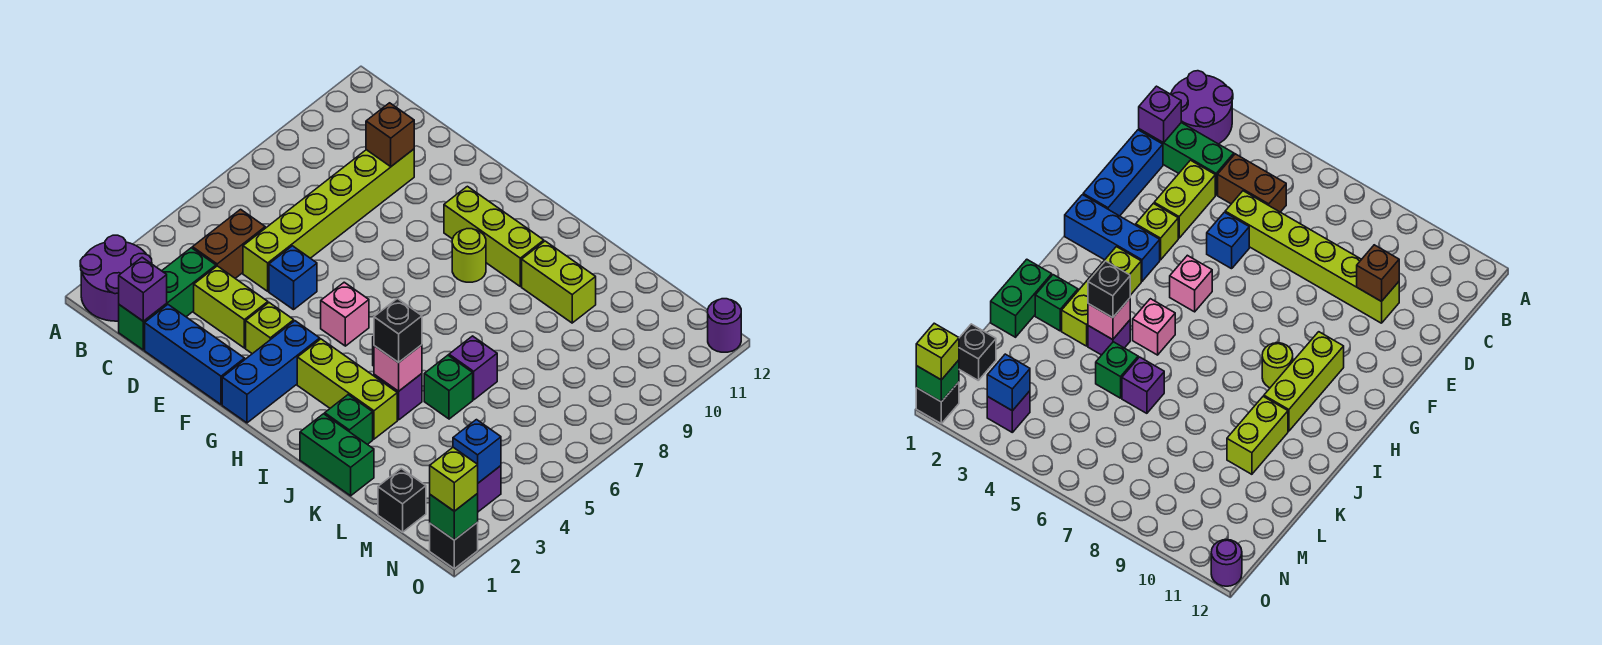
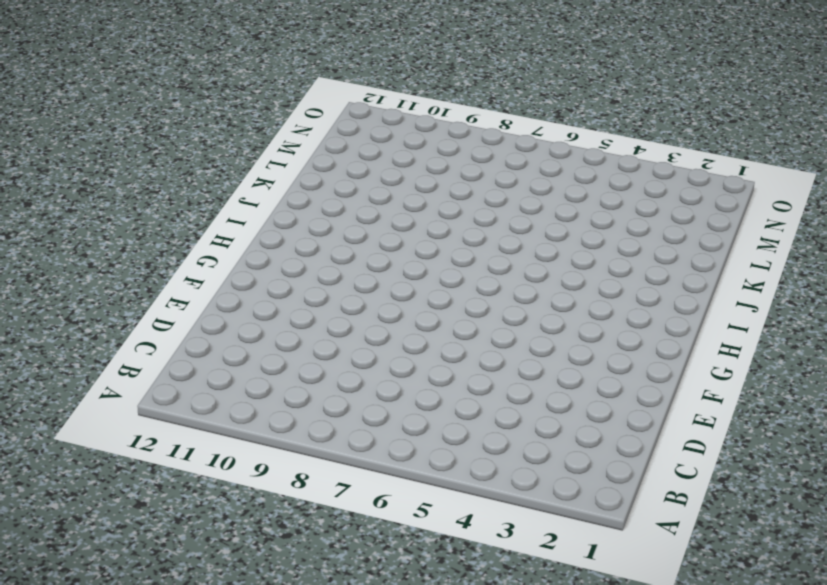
none -> purple 2x2 round brick [80,235,152,321]
none -> green 1x3 brick [119,248,216,350]
none -> brown 1x2 brick [193,209,265,278]
none -> blue 1x3 brick [145,305,245,405]

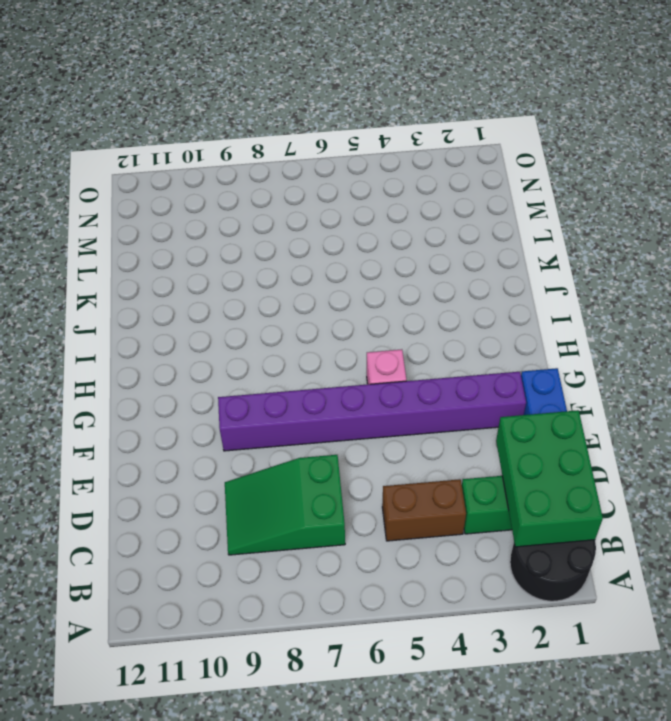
black 2x2 round brick [510,540,596,601] -> purple 2x2 round brick [80,235,152,321]
green 2x3 brick [496,410,603,547] -> purple 1x1 brick [119,257,167,321]
green 2x3 slope [225,455,345,555] -> lime 1x6 brick [243,149,414,291]
purple 1x8 brick [218,372,526,451] -> lime 1x1 brick [246,303,294,354]
none -> lime 1x2 brick [194,266,268,348]
none -> blue 1x1 brick [269,246,317,310]
none -> blue 1x3 brick [222,321,320,423]
none -> lime 1x3 brick [444,186,544,286]

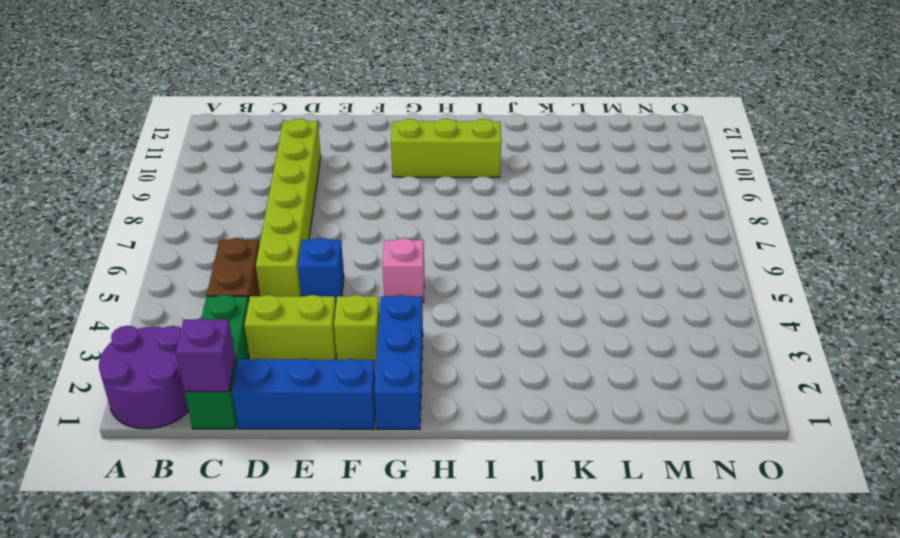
none -> lime 1x3 brick [297,339,397,439]
none -> lime 1x1 round brick [452,229,486,282]
none -> pink 1x1 brick [1133,299,1175,355]
none -> green 1x2 brick [300,414,374,496]

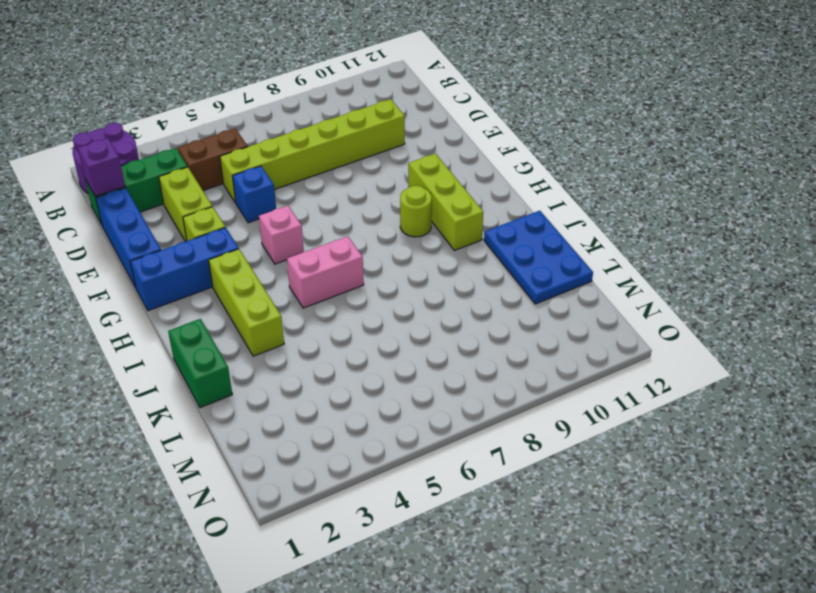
pink 1x2 brick [287,236,364,308] -> pink 1x1 brick [1133,299,1175,355]
blue 2x3 plate [484,211,593,304] -> none
none -> green 1x1 brick [325,395,373,444]
none -> purple 1x1 brick [374,374,422,420]
none -> lime 1x2 brick [522,241,596,323]
none -> green 1x1 brick [424,355,473,419]

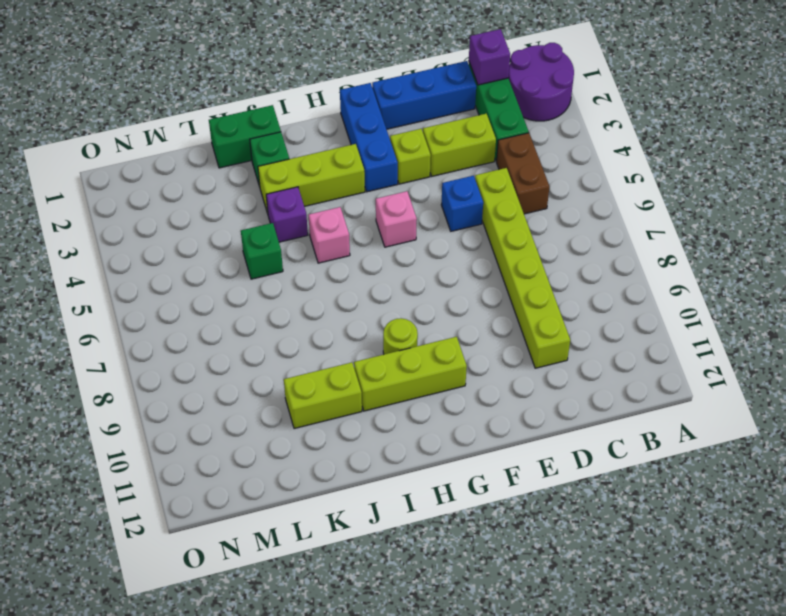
none -> purple 1x1 brick [449,336,497,400]
none -> black 1x1 brick [378,469,426,532]
none -> purple 1x1 brick [477,466,501,512]
none -> black 1x1 brick [430,522,478,569]

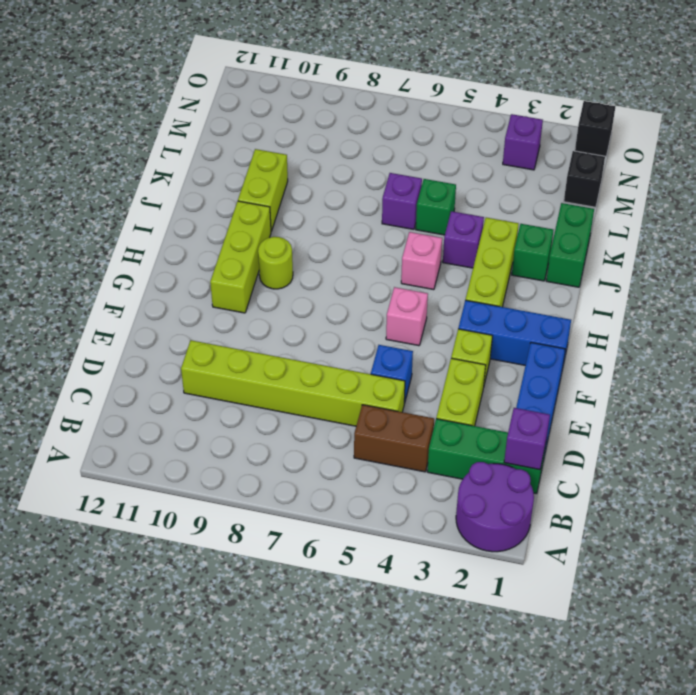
none -> purple 1x1 round brick [708,299,741,352]
none -> brown 1x1 brick [366,103,414,166]
none -> pink 1x1 brick [374,345,422,391]
none -> blue 1x1 brick [453,420,501,483]

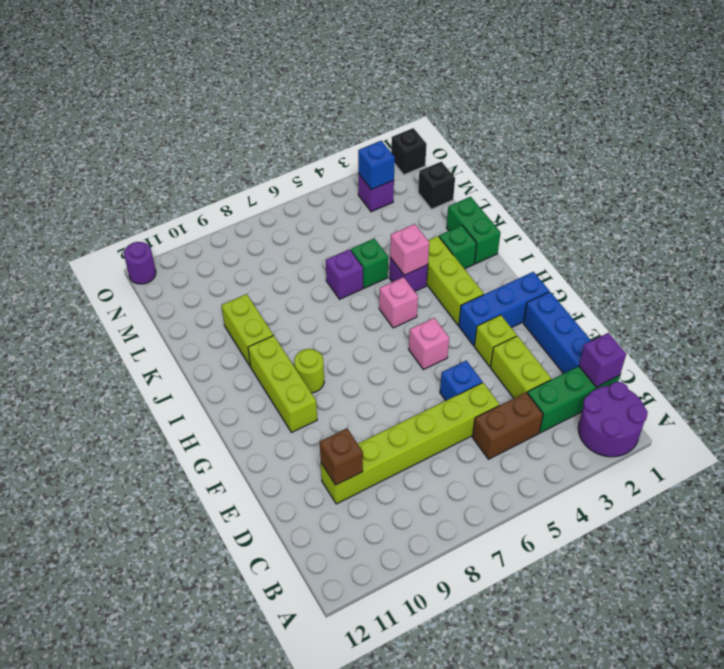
none -> green 1x1 brick [430,494,478,540]
none -> black 1x1 brick [374,299,422,363]
none -> lime 1x1 brick [430,447,478,511]

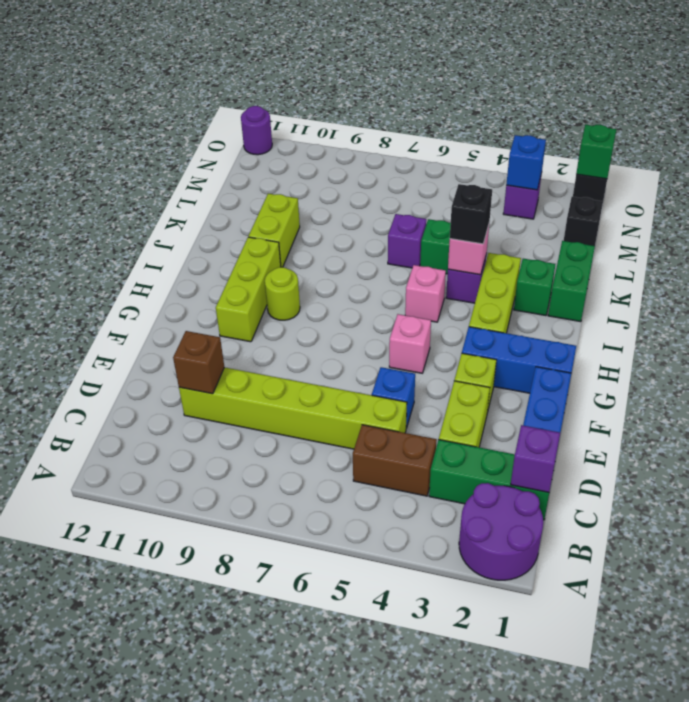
none -> lime 1x1 brick [430,447,478,511]

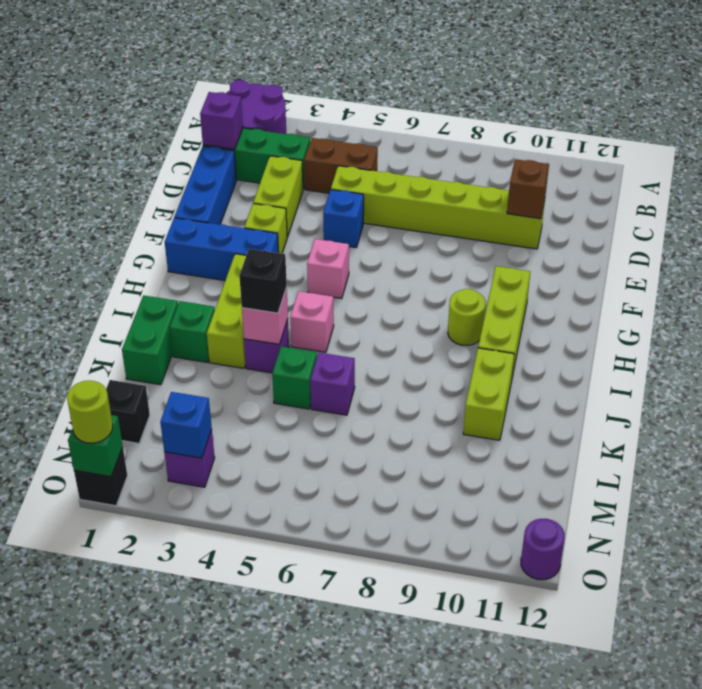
lime 1x1 round brick [67,381,113,443] -> lime 1x1 brick [430,447,478,511]

